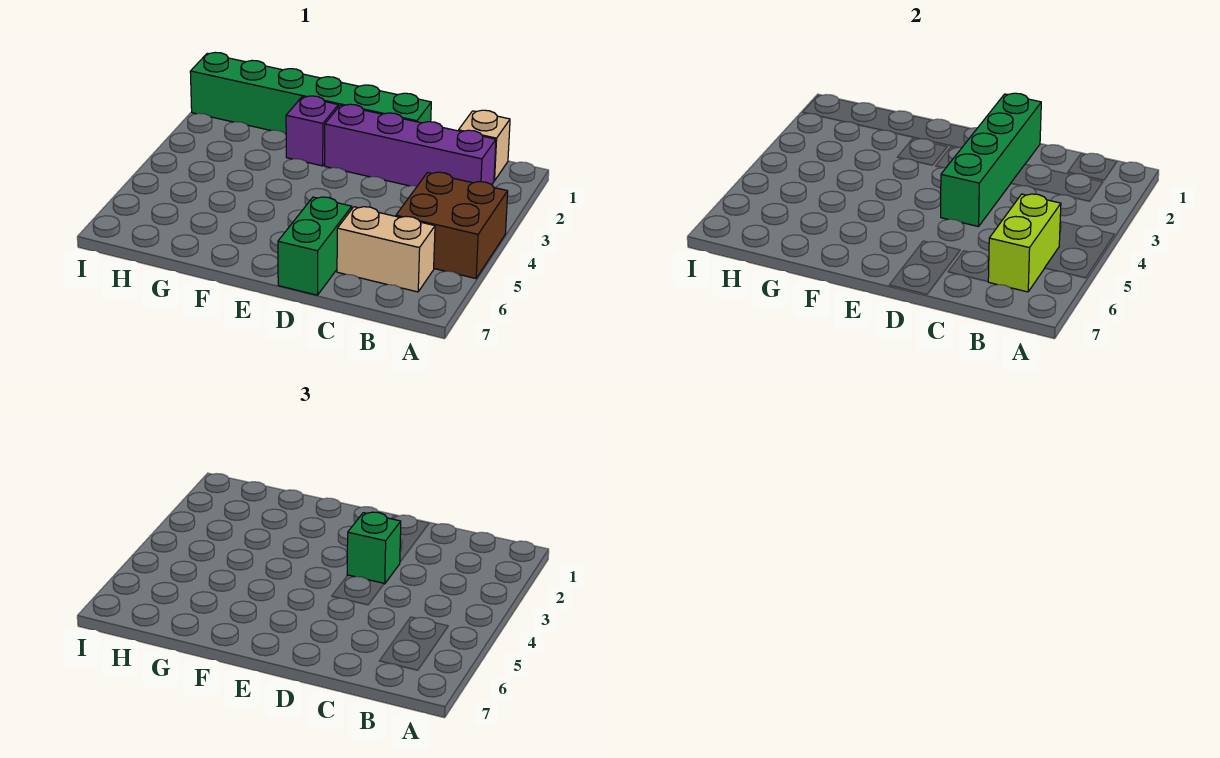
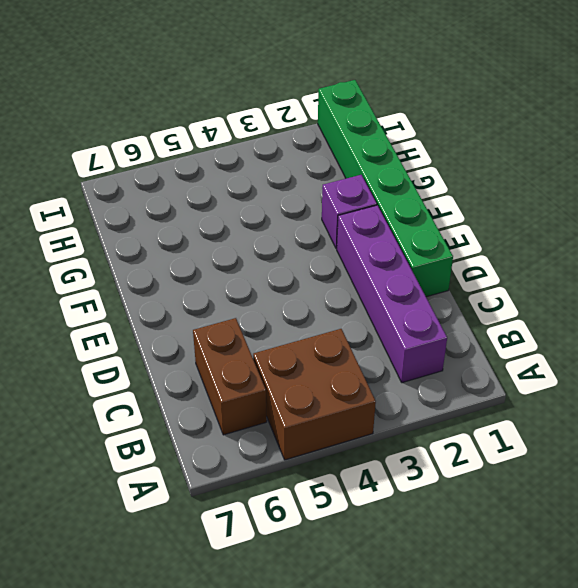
brown 1x2 brick [193,318,267,435] -> tan 1x2 brick [337,207,435,292]
none -> tan 1x1 brick [459,110,510,181]
none -> green 1x2 brick [278,197,352,295]

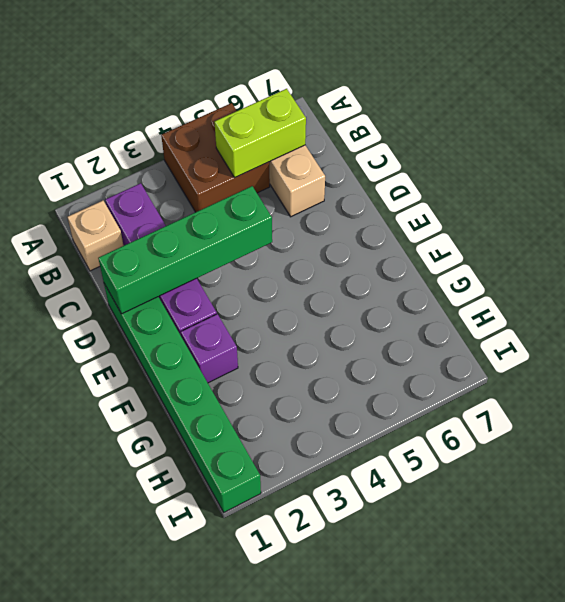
none -> green 1x2 brick [278,197,352,295]
none -> green 1x1 brick [347,512,401,584]

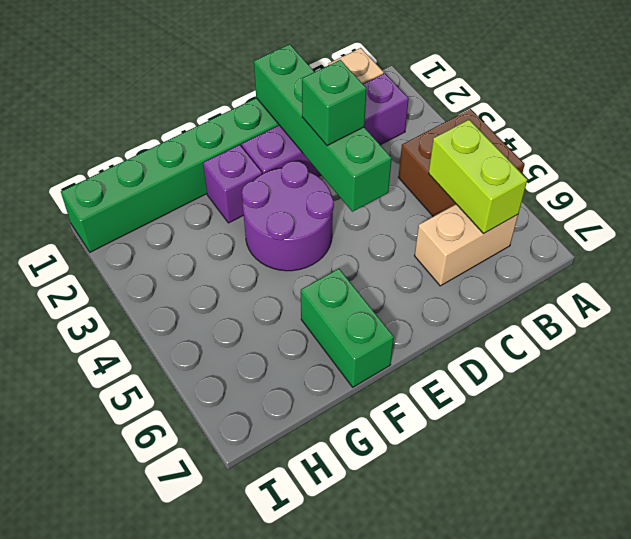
purple 2x2 round brick [242,161,334,271] -> none
green 1x2 brick [301,269,394,387] -> green 1x2 brick moved to [278,197,352,295]

